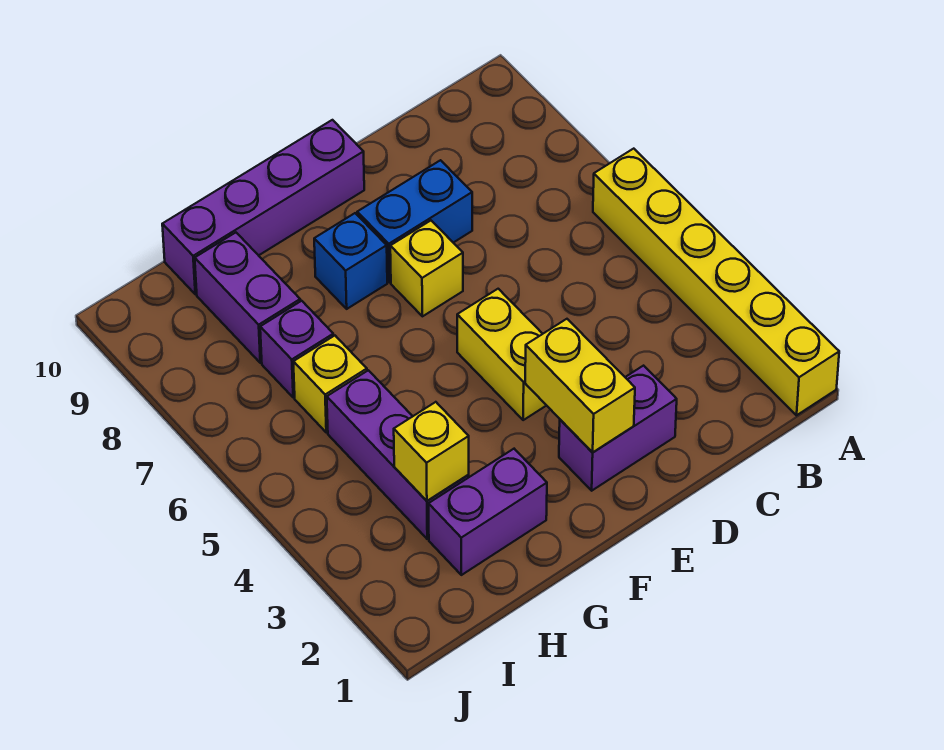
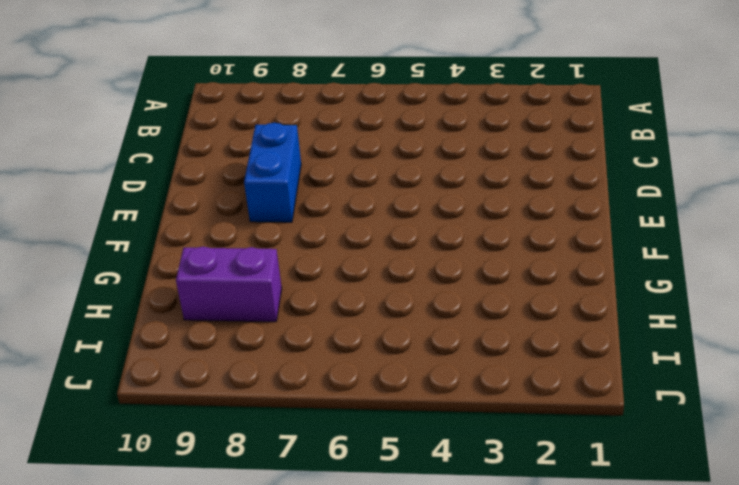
none -> yellow 1x6 brick [593,149,839,415]
none -> purple 1x2 brick [559,366,677,491]
none -> yellow 1x2 brick [457,289,547,420]

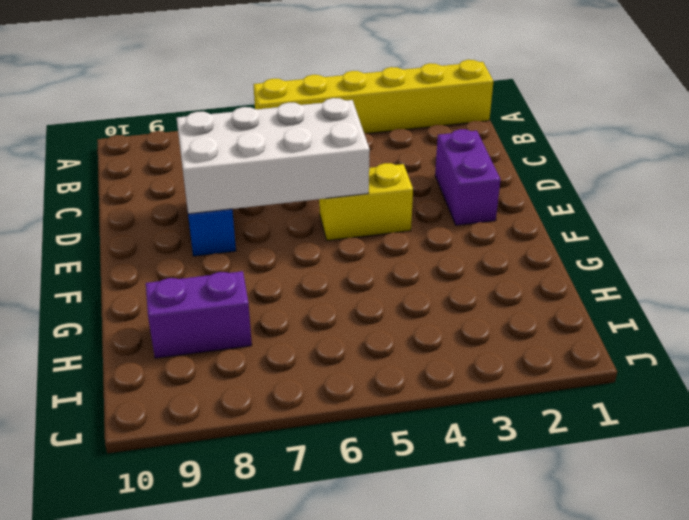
white 2x4 brick [177,98,370,214] -> none
none -> yellow 1x1 brick [390,221,463,316]
none -> purple 1x4 brick [162,120,364,294]
none -> blue 1x1 brick [314,213,387,309]

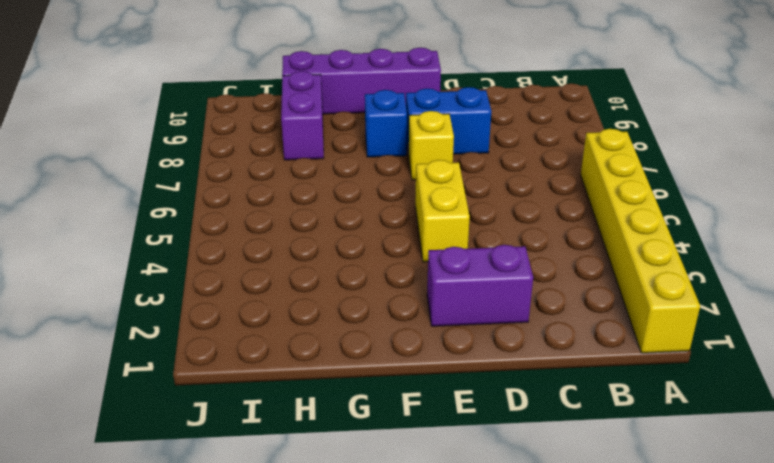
none -> purple 1x2 brick [429,449,547,575]
none -> purple 1x3 brick [327,370,469,539]
none -> yellow 1x1 brick [293,336,367,433]

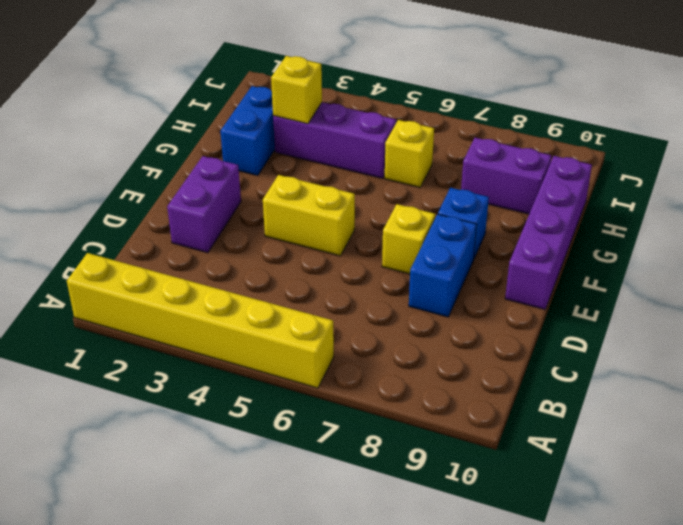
blue 1x2 brick [220,86,275,176] -> purple 1x2 brick [429,449,547,575]
none -> purple 1x1 brick [260,301,333,397]
none -> yellow 1x2 brick [525,319,635,453]

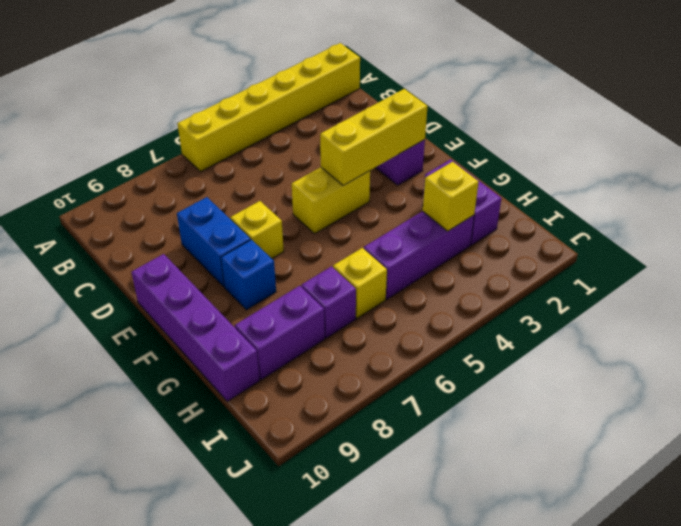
yellow 1x3 brick [320,89,428,186] -> yellow 1x2 brick [525,319,635,453]

